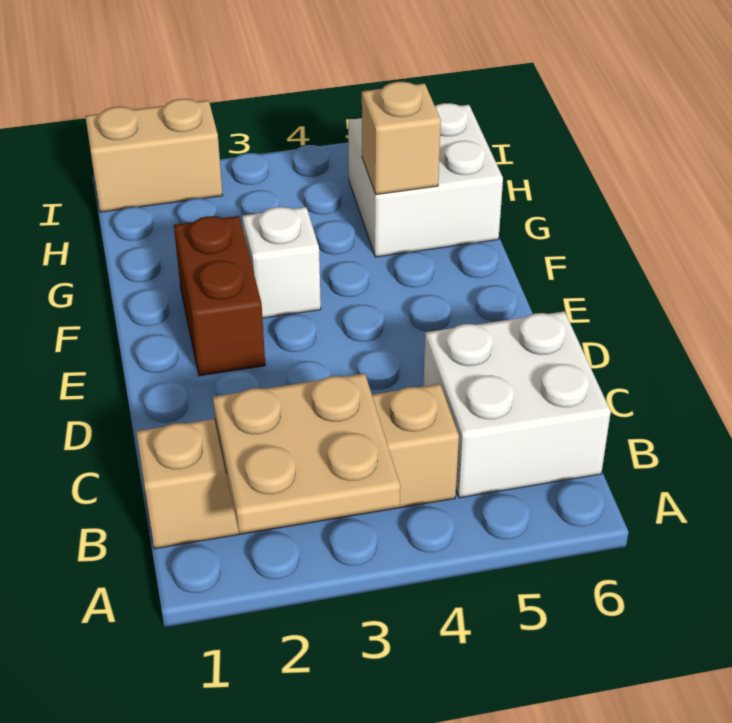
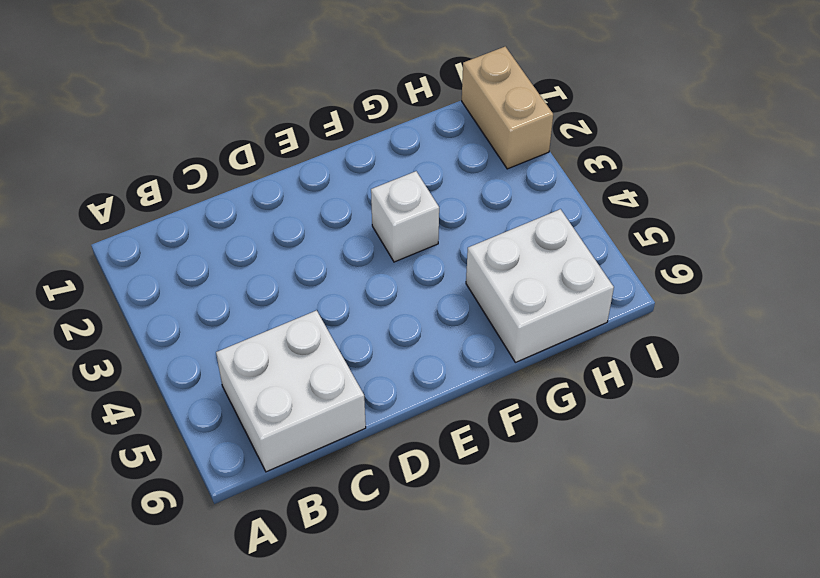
none -> tan 1x4 brick [136,384,459,549]
none -> brown 1x2 brick [174,216,265,376]

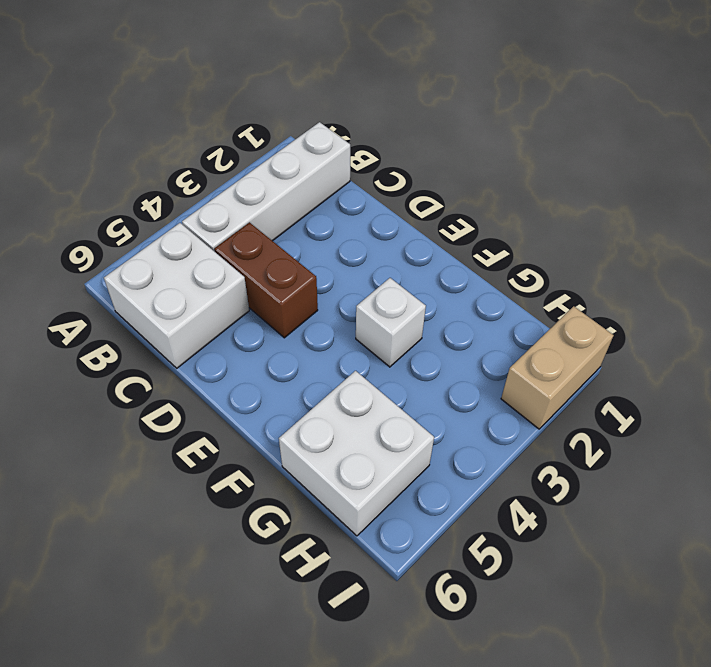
white 1x4 brick [182,122,350,252] -> tan 1x4 brick [136,384,459,549]
brown 1x2 brick [214,222,318,338] -> brown 1x2 brick moved to [174,216,265,376]
none -> tan 2x2 plate [213,373,400,534]
none -> tan 1x1 brick [362,82,441,195]

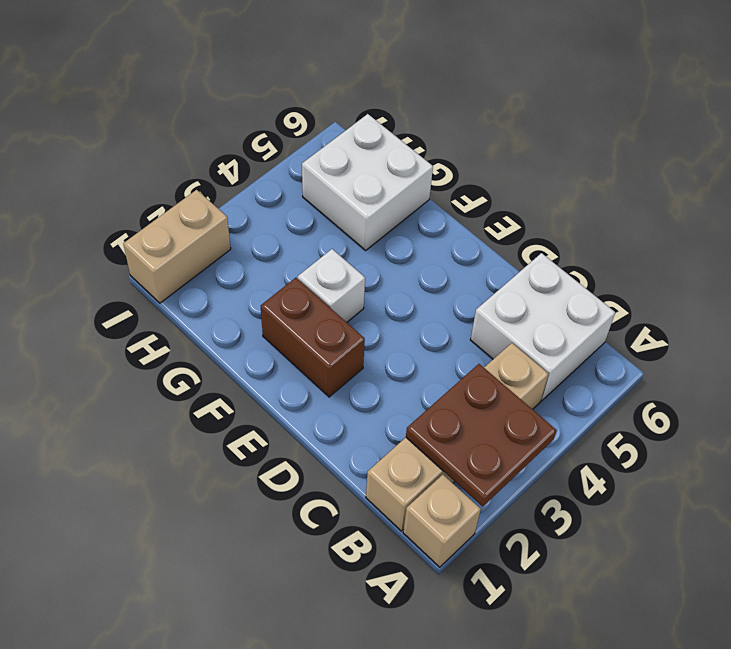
tan 1x1 brick [403,475,481,567] -> tan 1x1 brick moved to [362,82,441,195]
brown 2x2 plate [406,364,557,507] -> tan 2x2 plate [213,373,400,534]

